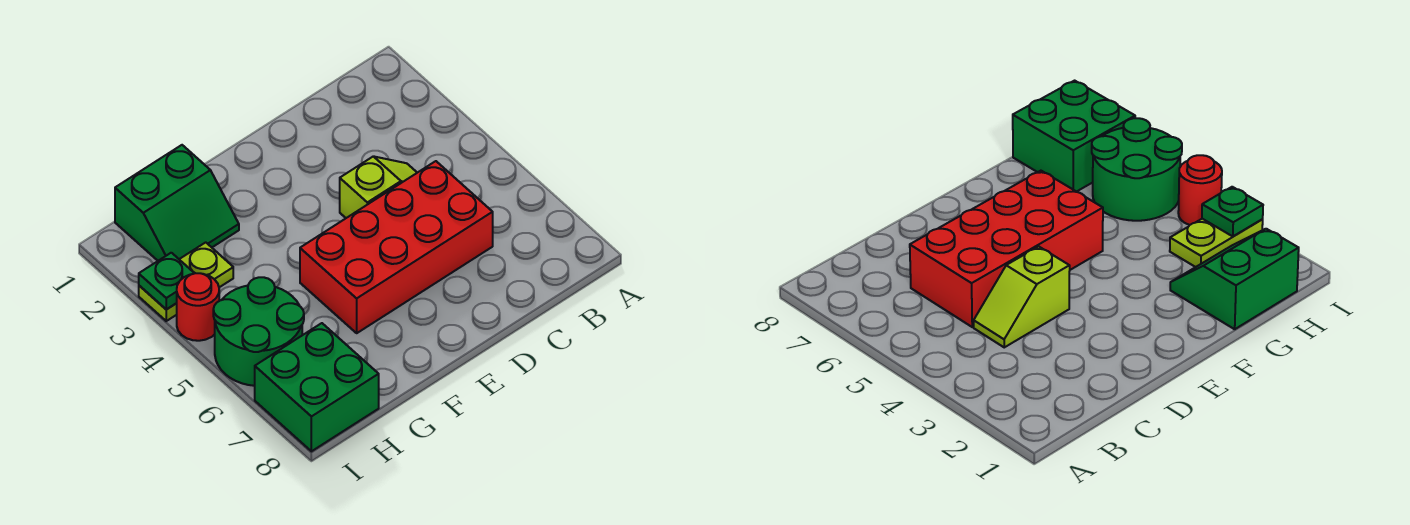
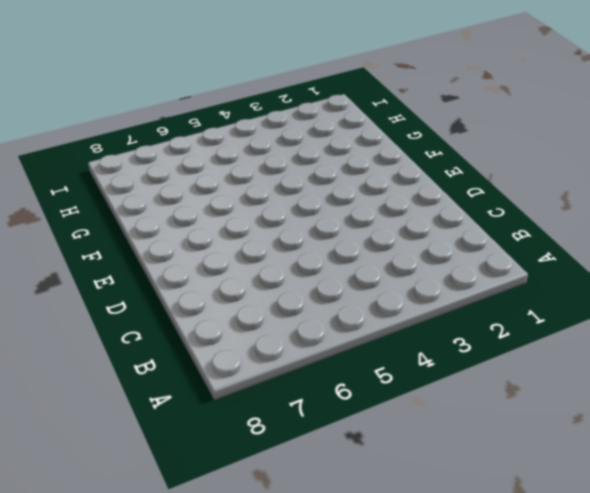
none -> lime 1x2 slope [340,156,417,218]
none -> red 2x4 brick [300,161,493,333]

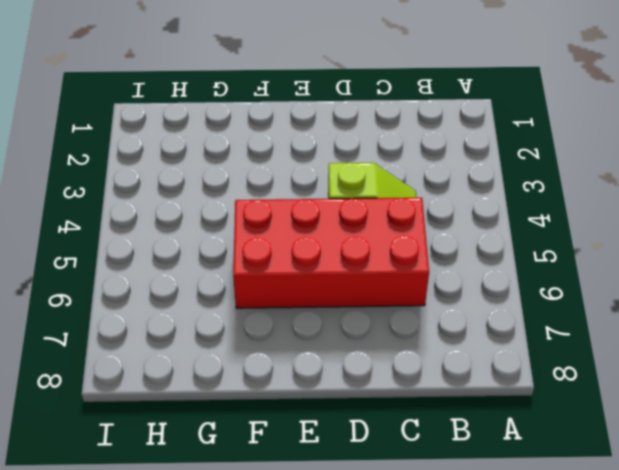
none -> green 2x2 slope [115,145,239,261]
none -> lime 1x2 plate [139,242,233,321]

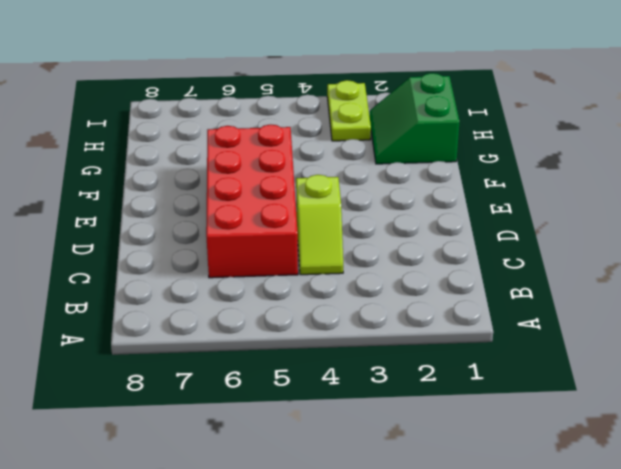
none -> green 2x2 round brick [213,277,304,386]
none -> green 2x2 brick [255,323,379,451]

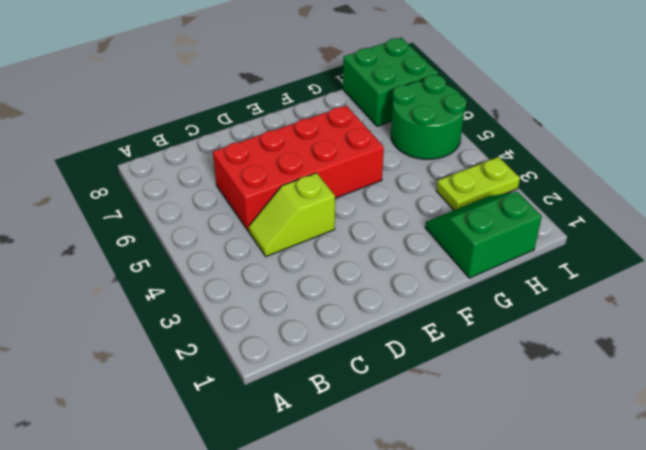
none -> red 1x1 round brick [177,273,219,341]
none -> green 1x1 plate [139,253,194,309]

